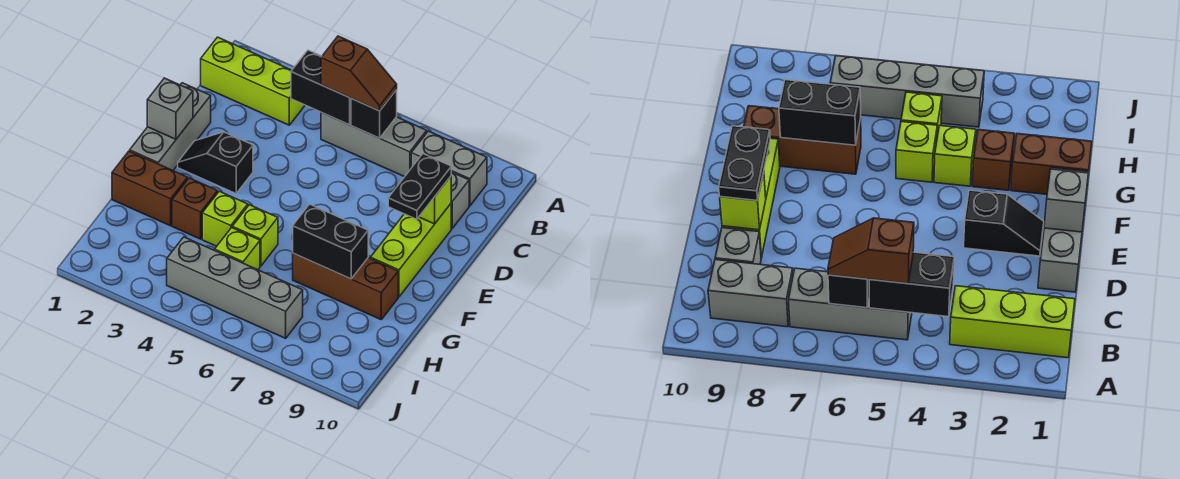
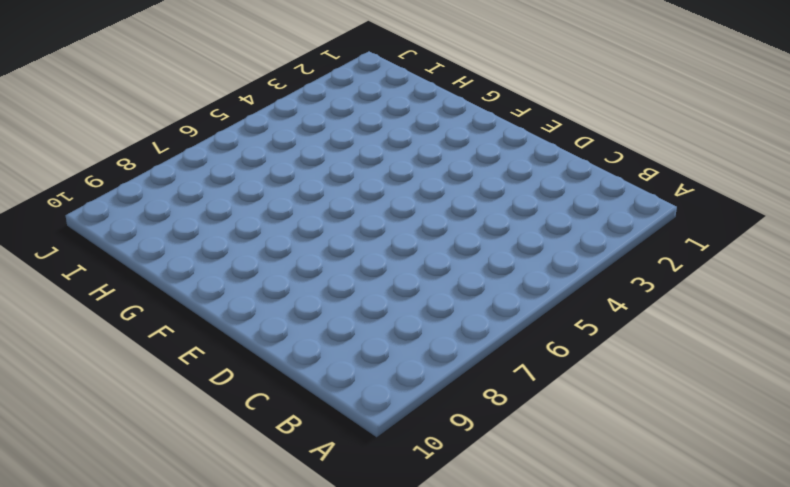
none -> lime 1x3 brick [201,37,305,125]
none -> grey 1x3 brick [321,113,427,177]
none -> grey 1x2 brick [411,131,487,206]

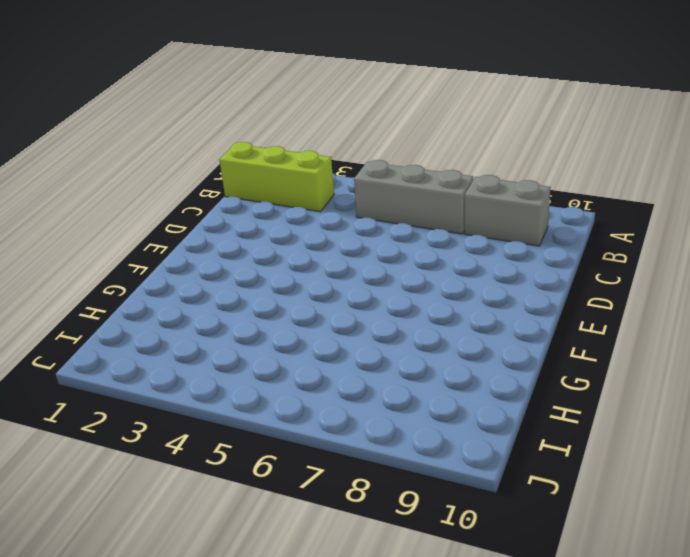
none -> grey 1x1 brick [451,172,469,228]
none -> grey 1x3 brick [130,83,211,170]
none -> lime 1x3 brick [370,204,451,297]

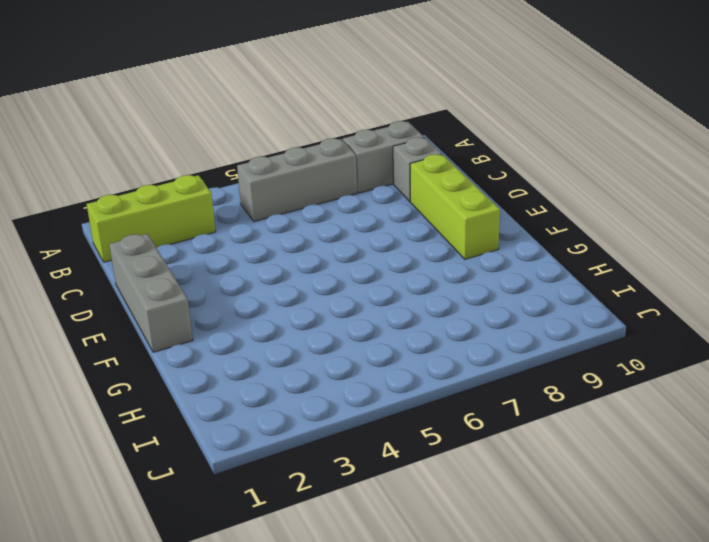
none -> black 1x2 slope [178,132,253,193]
none -> brown 1x2 brick [112,151,188,226]
none -> brown 1x1 brick [172,178,218,239]

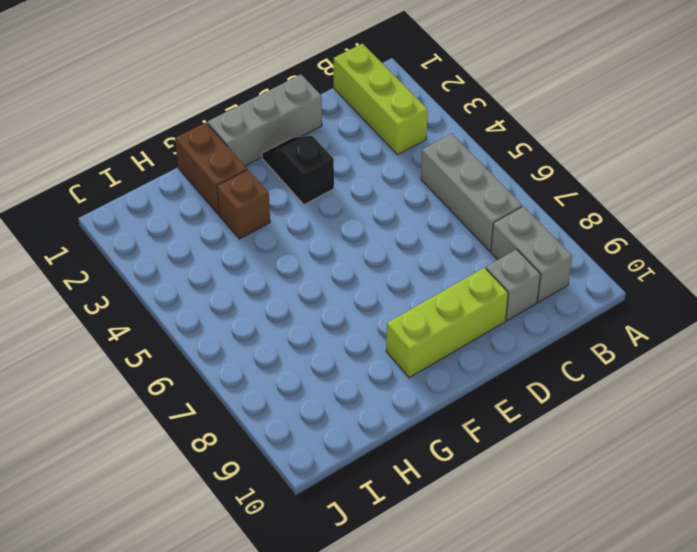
none -> lime 1x1 brick [202,191,248,246]
none -> lime 1x1 brick [232,205,278,266]
none -> brown 1x3 brick [293,253,398,319]

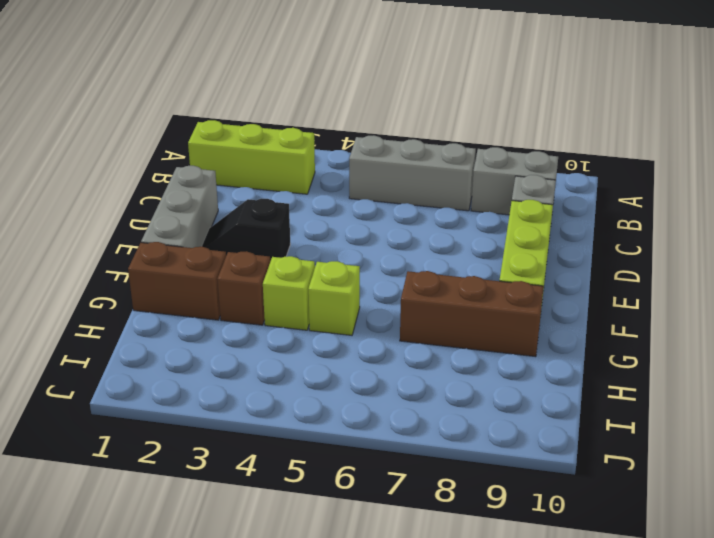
none -> lime 1x1 brick [215,228,260,270]
none -> grey 1x4 brick [167,237,303,338]
none -> black 1x2 brick [291,50,351,125]

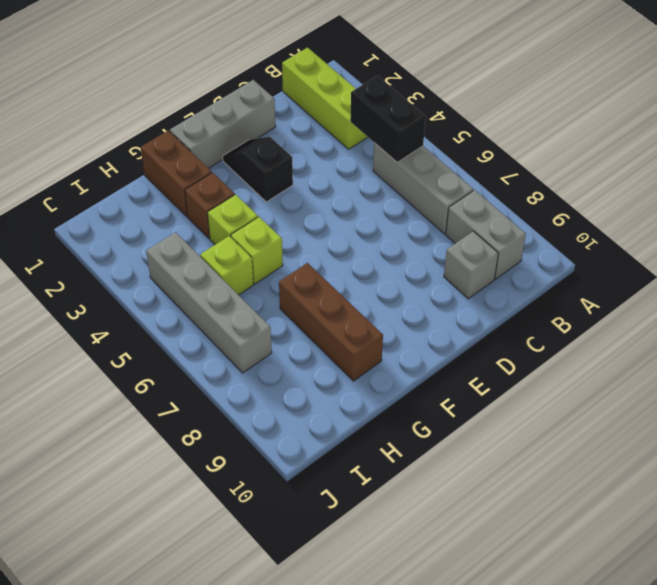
none -> lime 1x3 brick [370,204,451,297]
none -> black 1x1 brick [351,90,397,138]
none -> lime 1x1 brick [419,176,451,224]

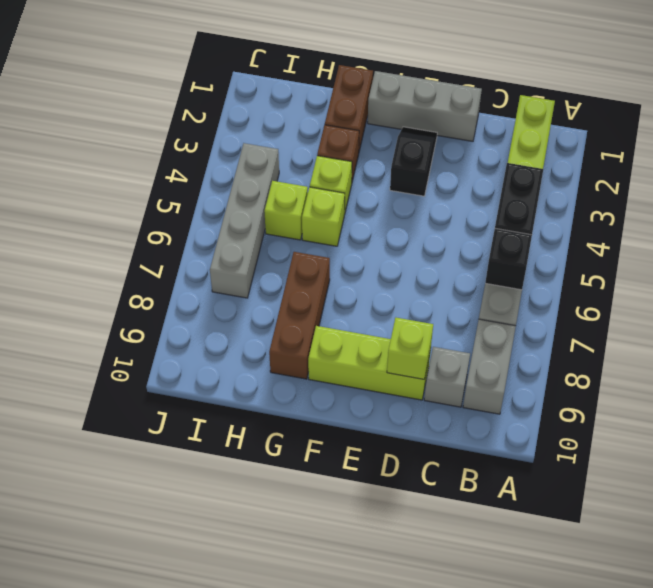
none -> grey 1x1 brick [147,78,193,139]
none -> black 1x2 brick [293,204,368,279]
none -> brown 1x2 slope [321,36,397,111]

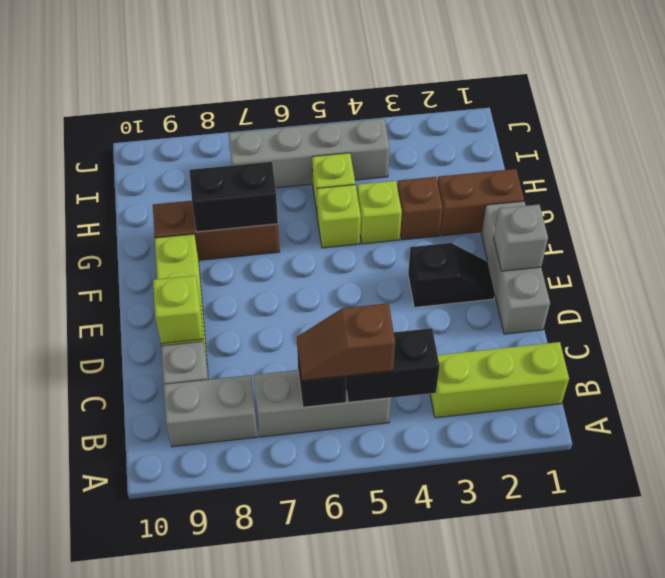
none -> black 1x2 plate [388,154,451,219]

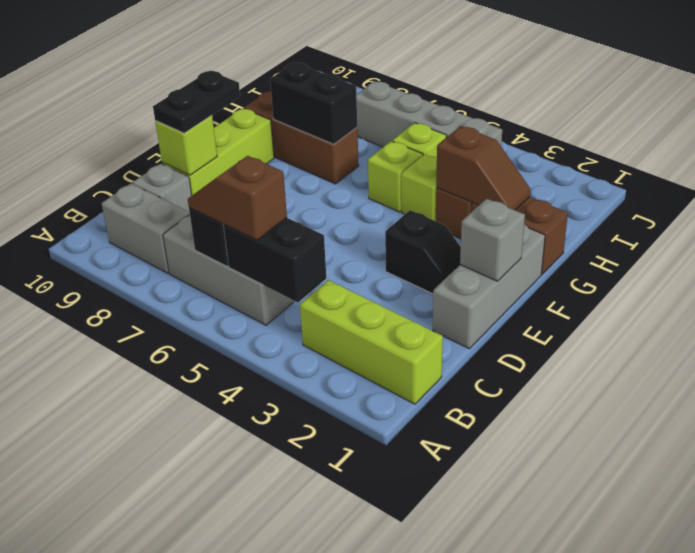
brown 1x2 slope [436,126,530,210] -> none

